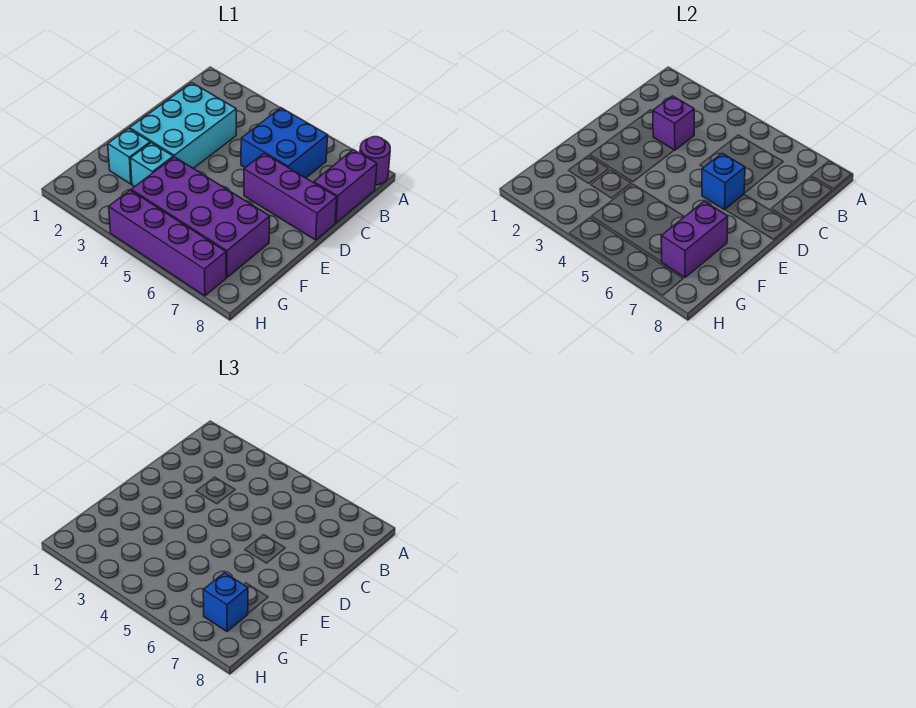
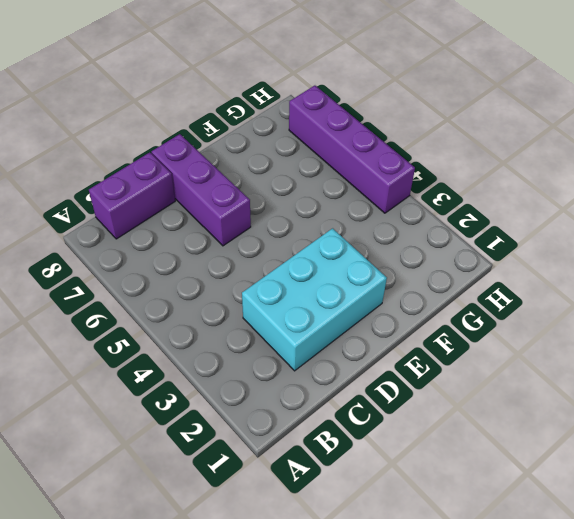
none -> purple 1x1 round brick [360,137,390,185]
none -> blue 2x2 brick [241,108,328,178]
none -> cyan 1x1 brick [108,129,150,184]

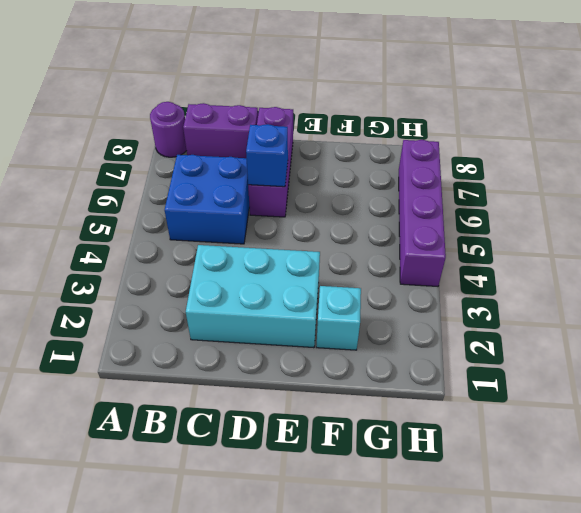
none -> cyan 1x1 brick [131,143,173,187]
none -> purple 2x4 brick [131,157,270,277]
none -> purple 1x1 brick [653,96,694,150]

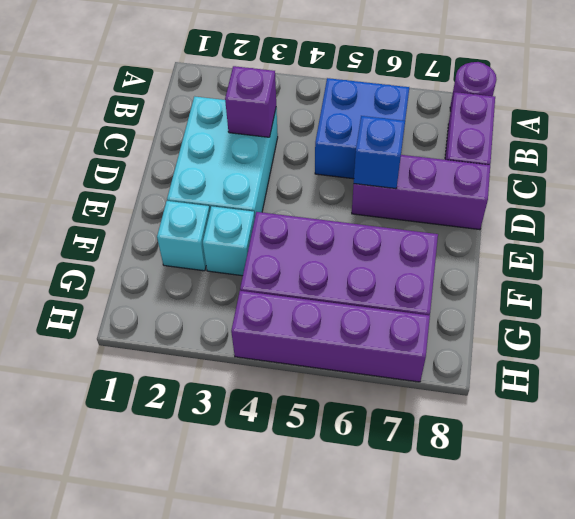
none -> purple 1x2 brick [661,202,728,277]
none -> blue 1x1 brick [203,573,248,631]

